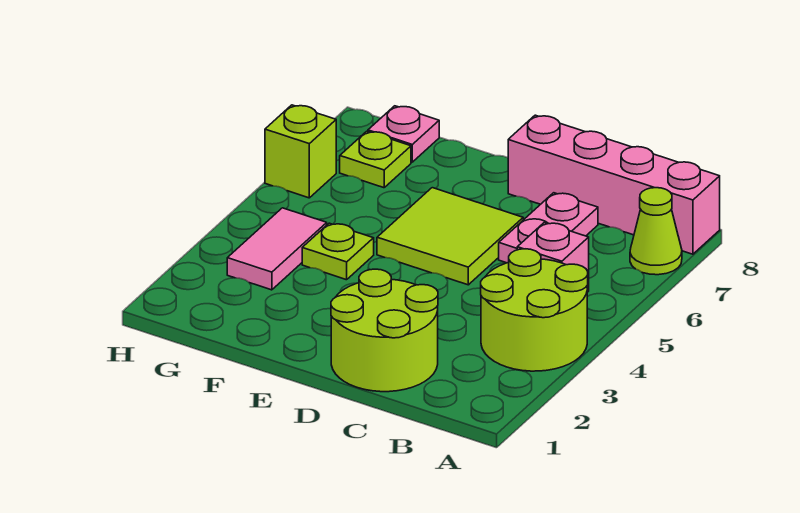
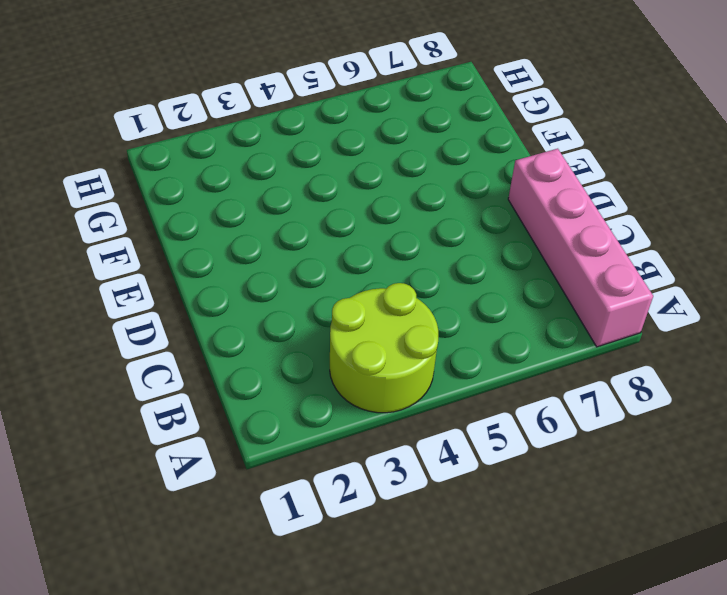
none -> lime 1x1 cone [630,188,682,275]
none -> pink 1x1 brick [517,223,589,292]
none -> lime 2x2 round brick [331,269,438,392]

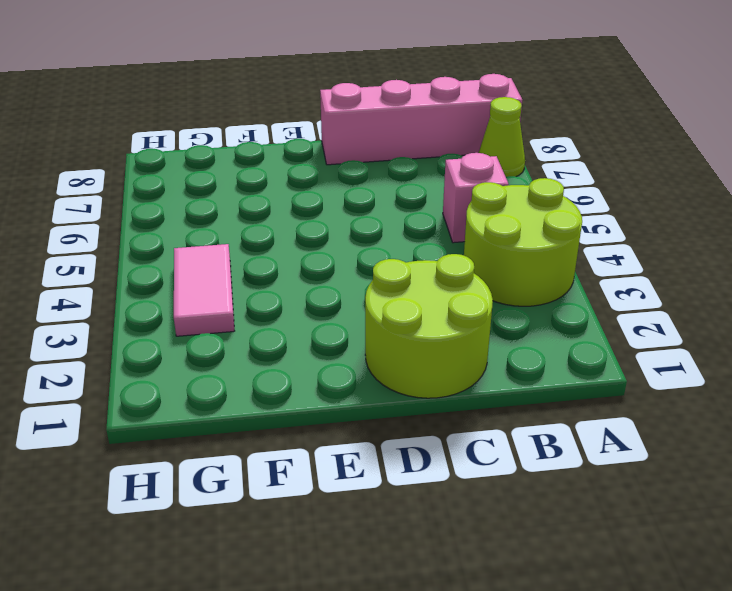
none -> pink 1x2 plate [499,193,598,263]
none -> lime 2x2 tile [377,188,523,285]
none -> lime 1x1 plate [302,223,374,280]

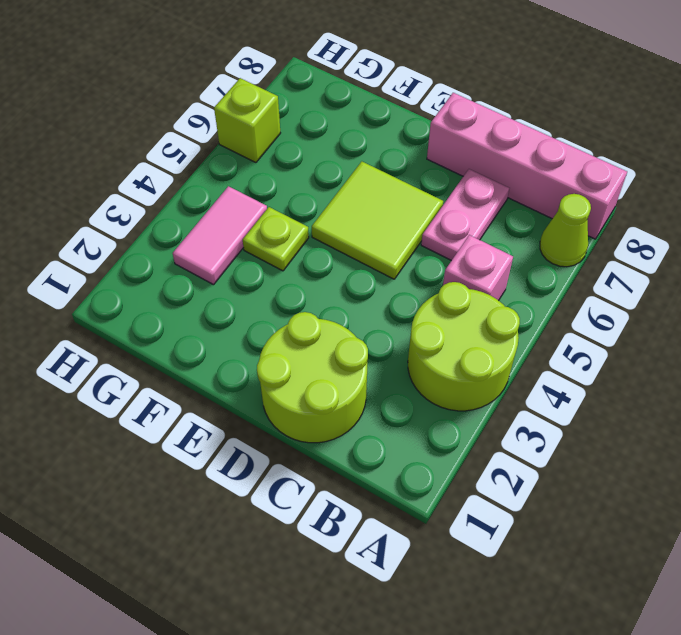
none -> lime 1x1 plate [340,131,411,188]
none -> pink 1x1 plate [368,106,439,162]

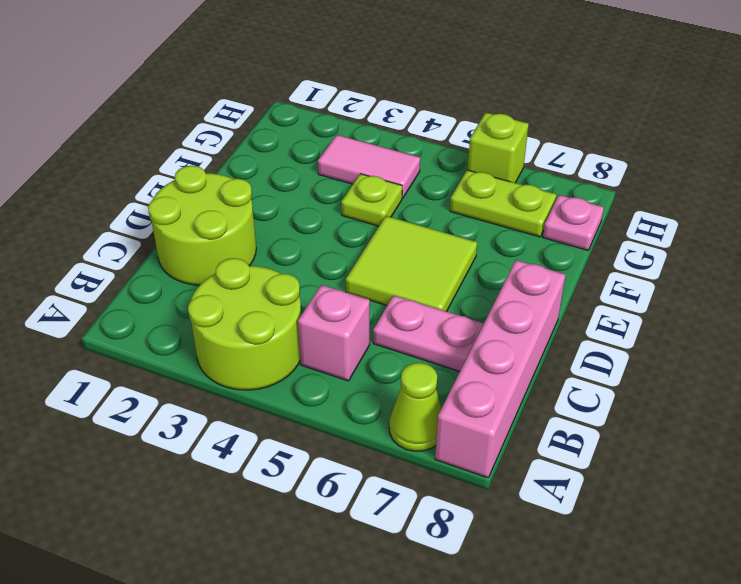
lime 1x2 plate [450,170,556,237] -> lime 1x1 plate [340,131,411,188]

